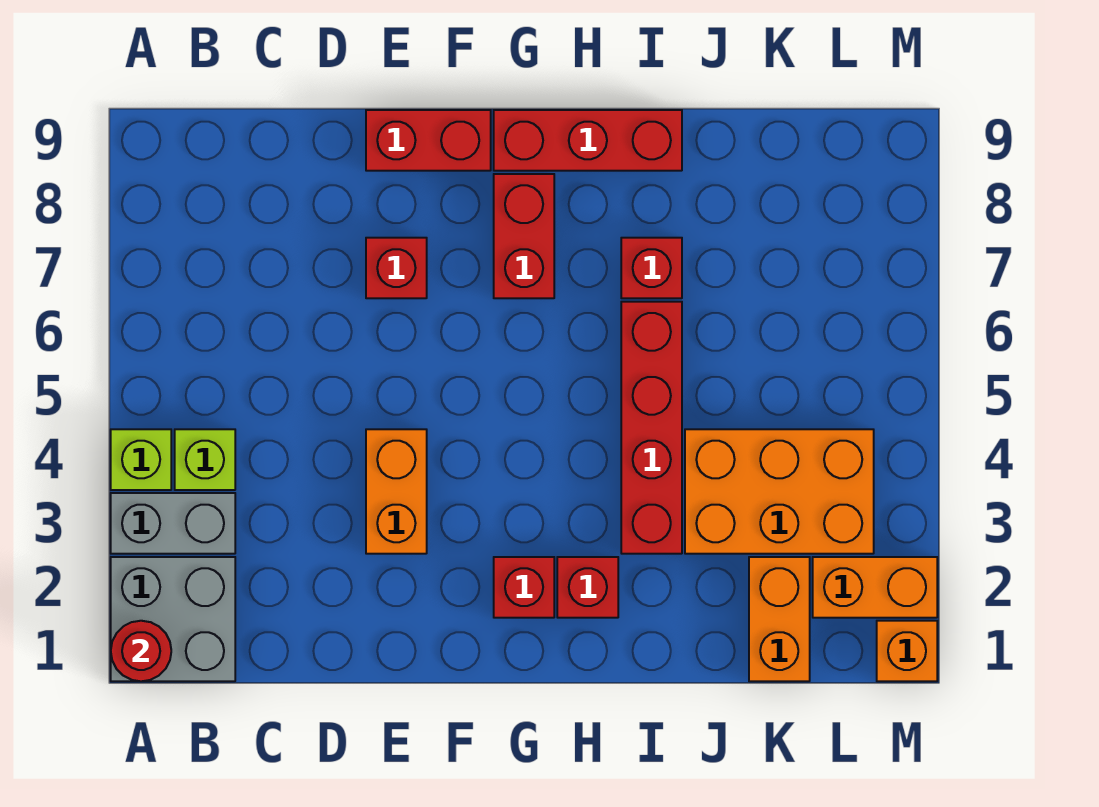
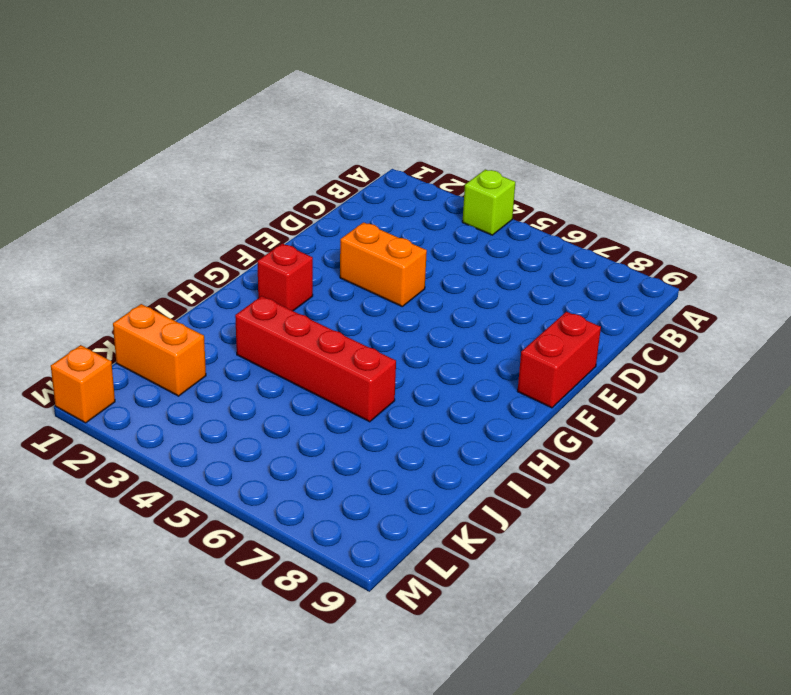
none -> grey 2x2 brick [111,557,235,681]
none -> grey 1x2 brick [111,493,235,554]
none -> lime 1x1 brick [175,429,235,490]

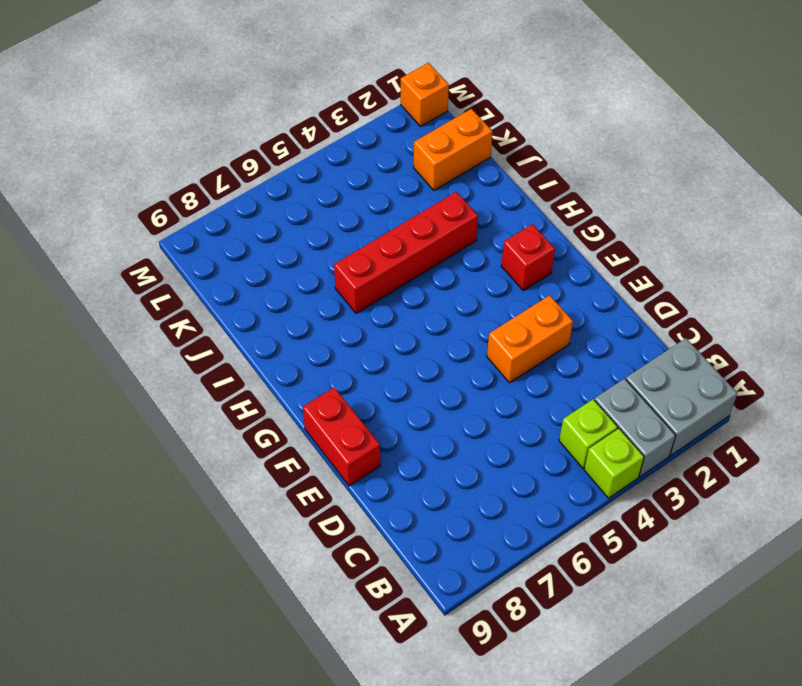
none -> red 1x1 brick [366,238,427,298]
none -> red 1x2 brick [494,174,554,298]
none -> red 1x3 brick [494,110,682,171]

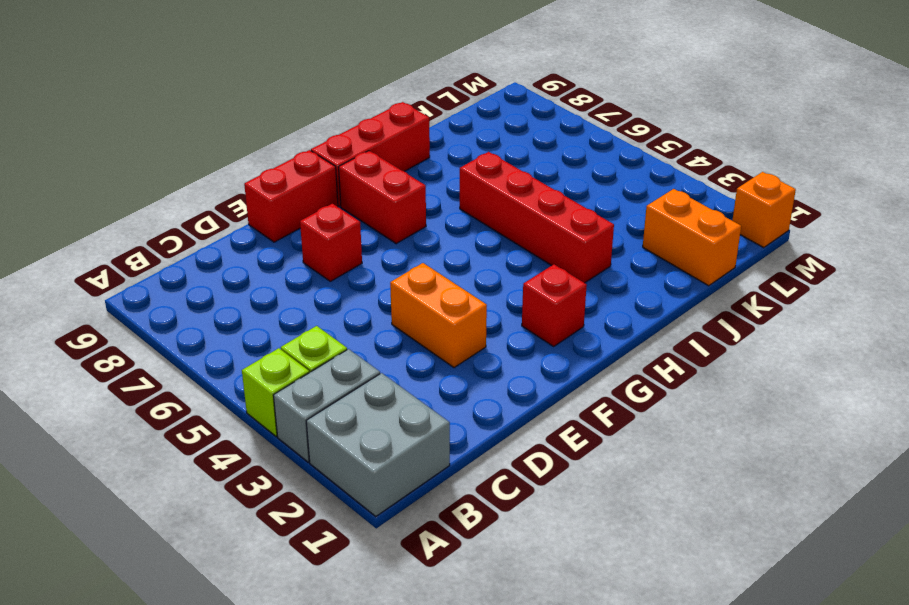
none -> red 1x1 brick [557,557,618,618]
none -> red 1x1 brick [621,238,682,298]
none -> orange 2x3 brick [685,429,874,554]

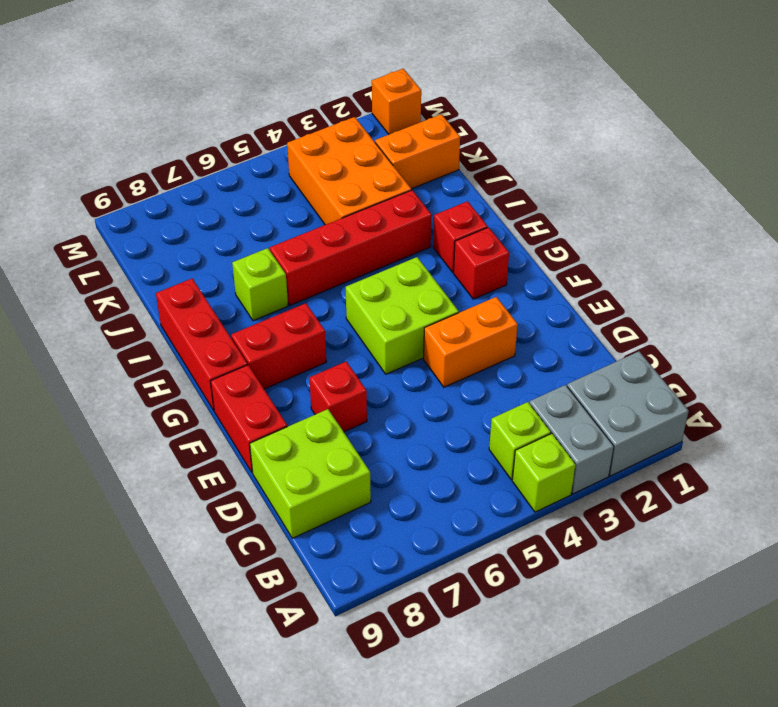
lime 2x2 brick [250,409,371,538] -> none
lime 2x2 brick [346,257,459,374] -> none
lime 1x1 brick [232,248,288,321] -> red 1x1 brick [621,238,682,298]
none -> orange 1x2 brick [813,557,937,618]
none -> red 1x1 round brick [111,621,171,681]

